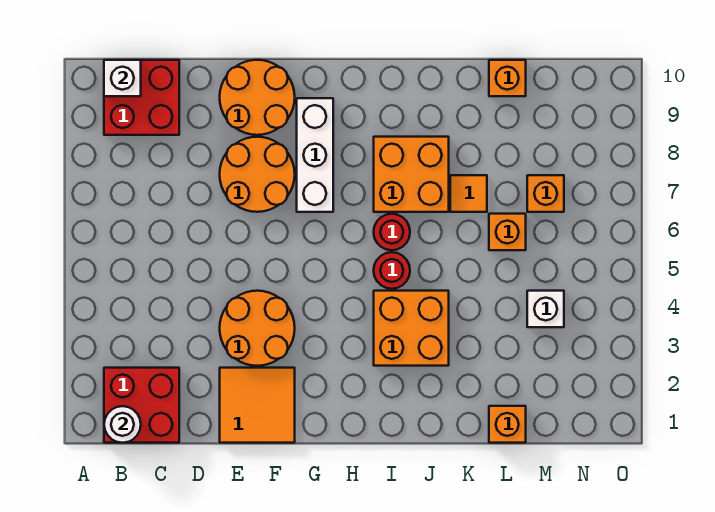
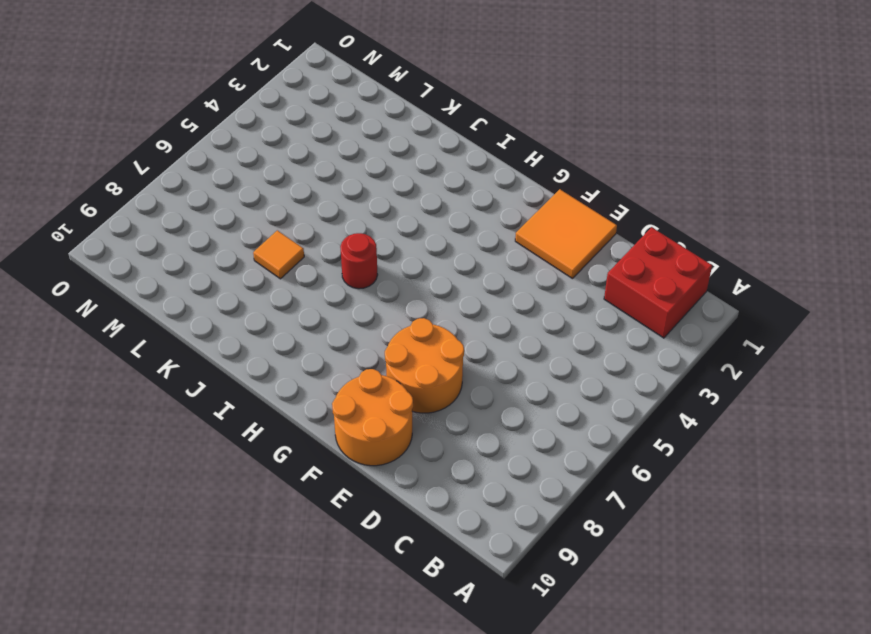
none -> red 2x2 brick [104,60,179,135]
none -> orange 2x2 round brick [220,291,295,366]
none -> white 1x3 brick [297,98,333,212]

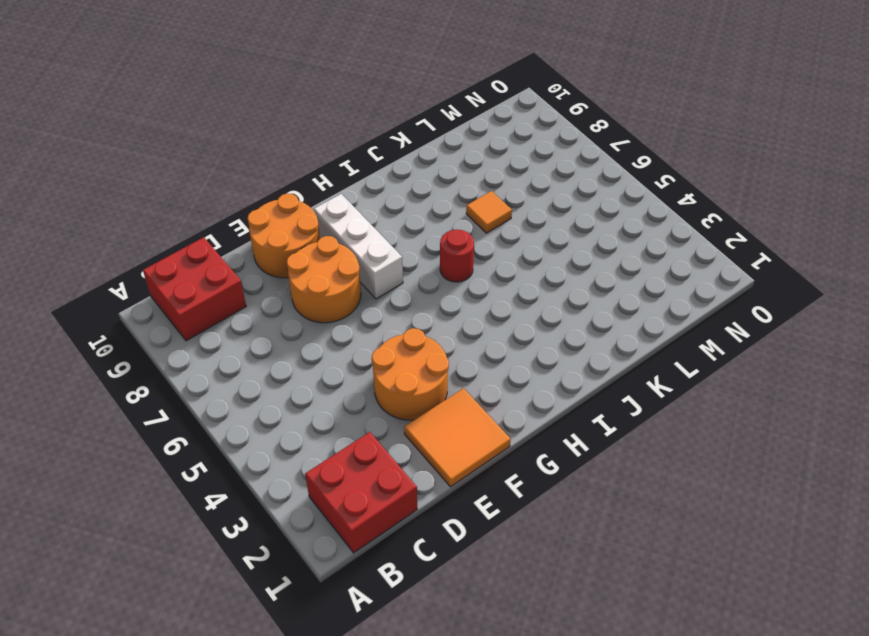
none -> orange 2x2 brick [374,291,449,366]
none -> red 1x1 round brick [374,252,410,289]
none -> orange 2x2 brick [374,137,449,212]

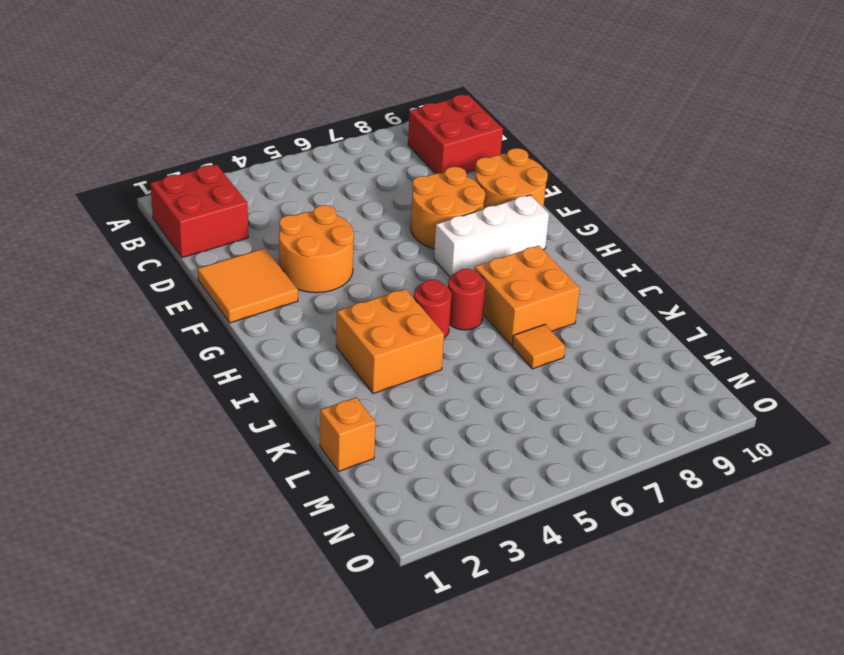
none -> orange 1x1 brick [489,214,526,250]
none -> orange 1x1 brick [489,60,526,96]
none -> white 1x1 brick [527,291,564,327]

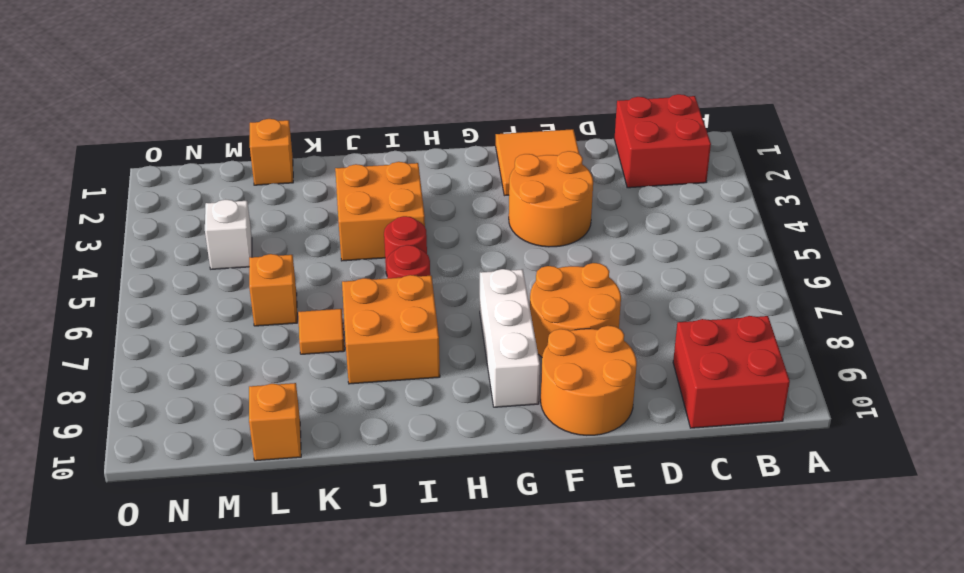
none -> orange 1x1 brick [527,175,564,212]
none -> white 1x1 round brick [104,406,141,443]
none -> white 1x1 brick [104,60,141,96]

